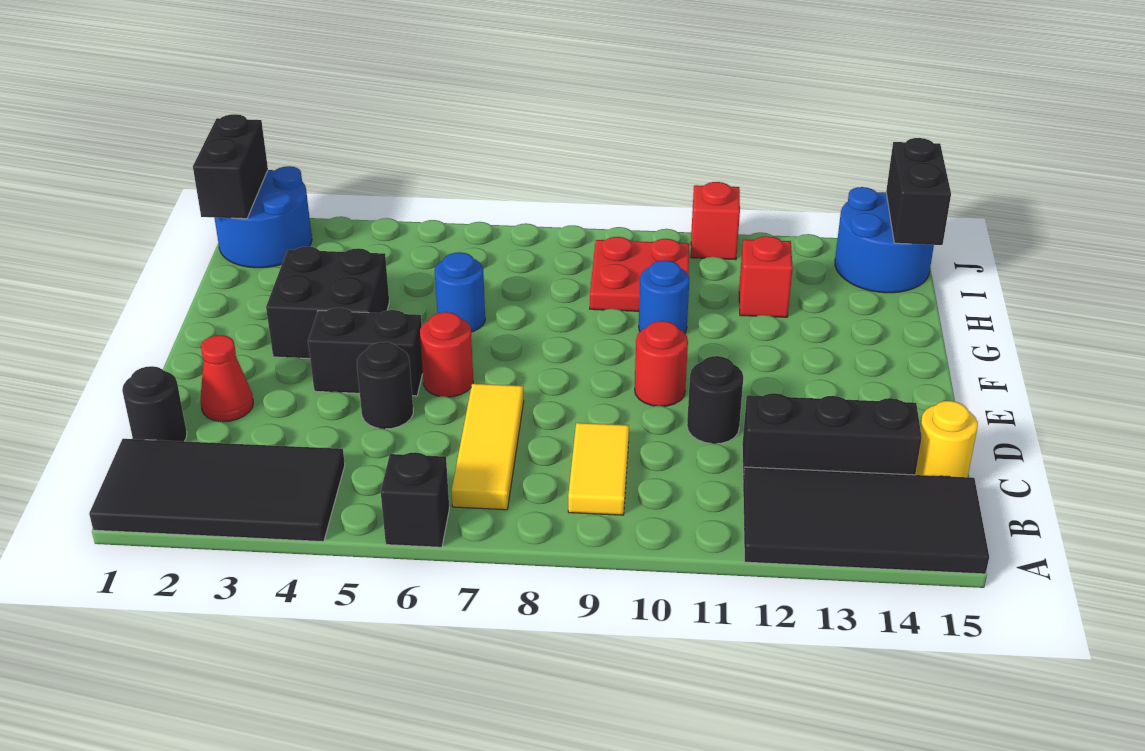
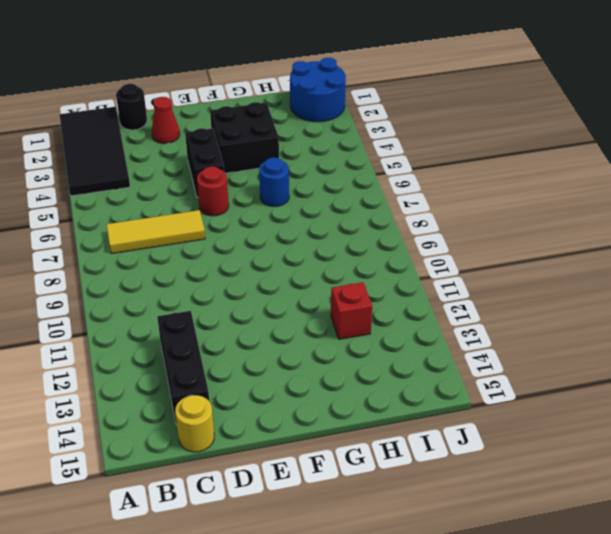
none -> black 1x1 brick [381,452,449,547]
none -> black 2x4 tile [743,467,989,574]
none -> yellow 1x2 tile [568,423,629,515]

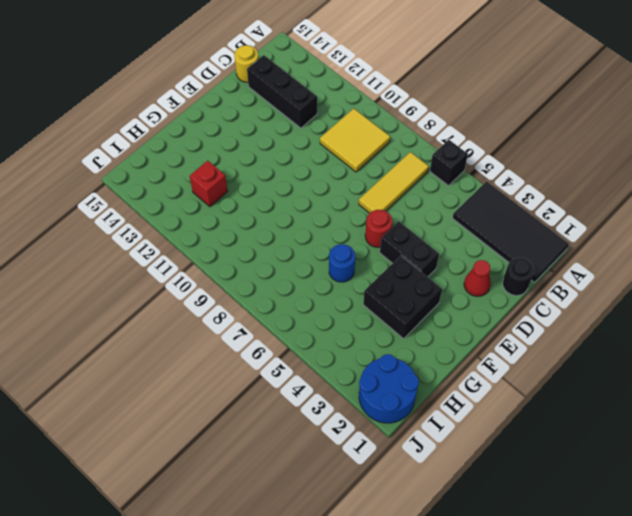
yellow 2x2 tile [320,108,390,172] -> yellow 1x2 tile [568,423,629,515]
none -> black 2x4 tile [743,467,989,574]
none -> black 1x1 round brick [357,342,413,429]
none -> black 1x1 round brick [687,356,743,444]

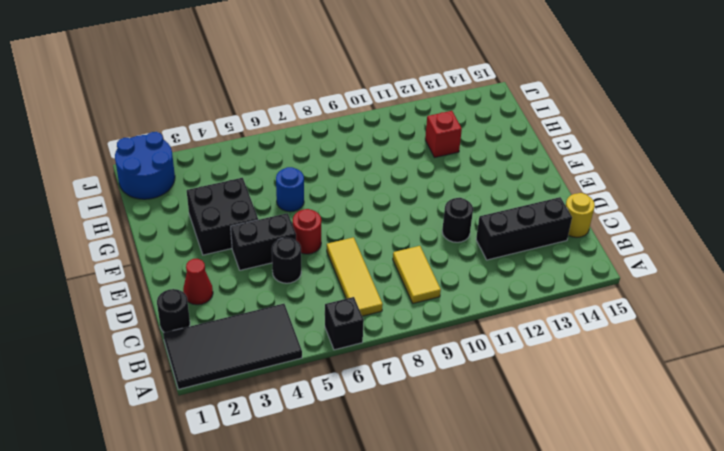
none -> black 2x4 tile [743,467,989,574]
none -> red 1x1 round brick [635,321,688,406]
none -> blue 1x1 round brick [639,260,689,333]

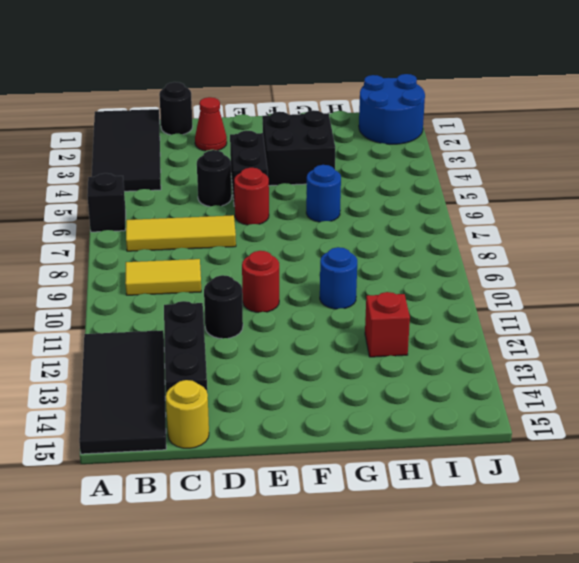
none -> red 2x2 plate [590,237,689,311]
none -> blue 2x2 round brick [835,187,934,293]
none -> red 1x1 brick [691,182,740,260]

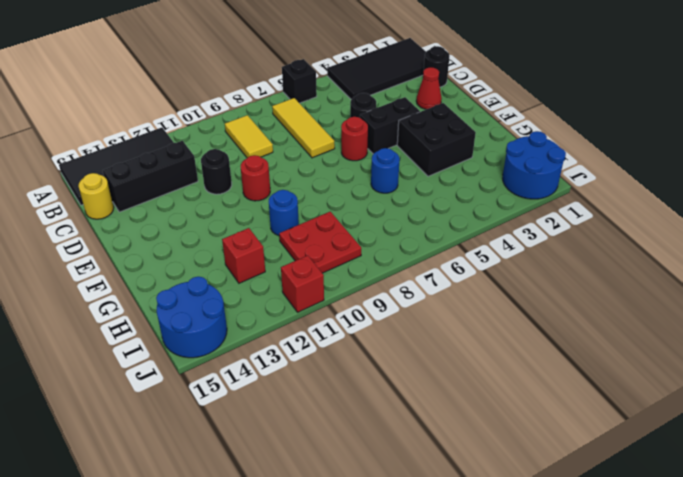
none -> black 1x2 brick [193,114,268,219]
none -> black 1x2 brick [886,138,951,245]

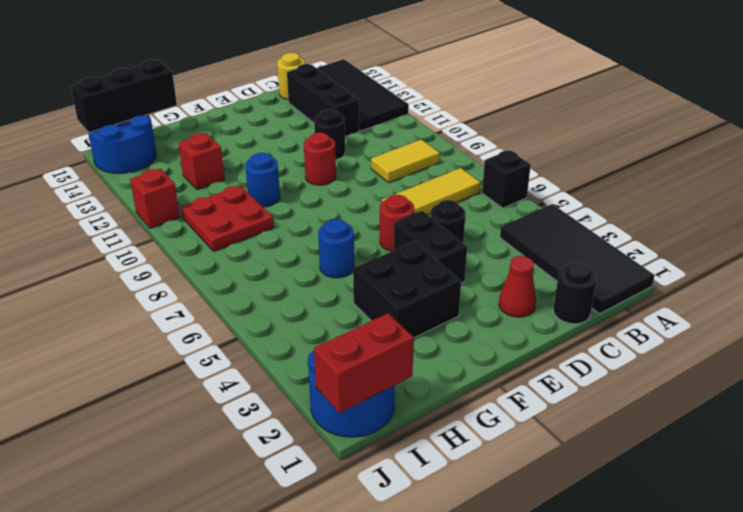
black 1x3 brick [70,59,177,133] -> black 1x2 brick [886,138,951,245]
red 1x2 brick [314,313,414,413] -> black 1x2 brick [193,114,268,219]

